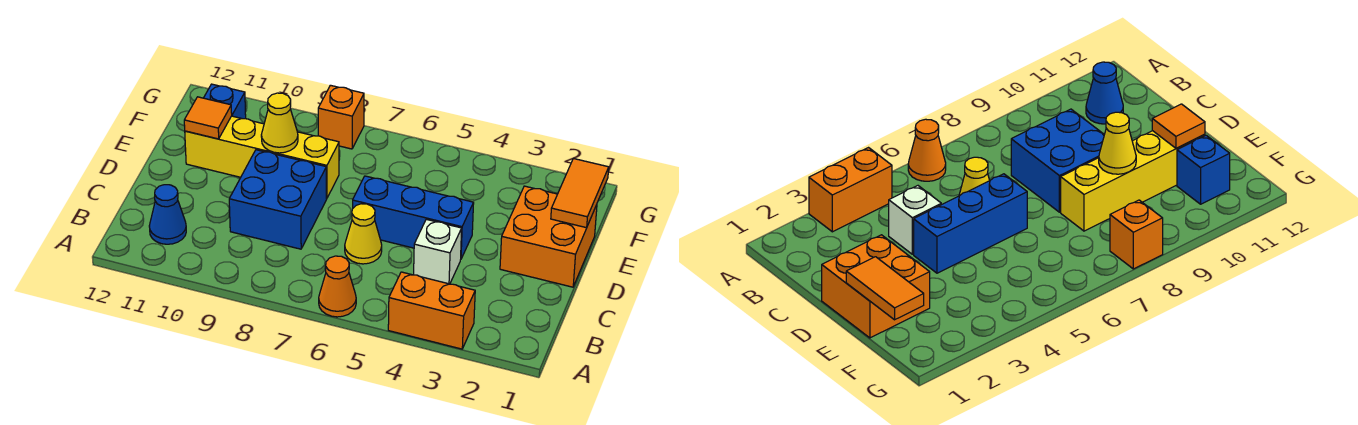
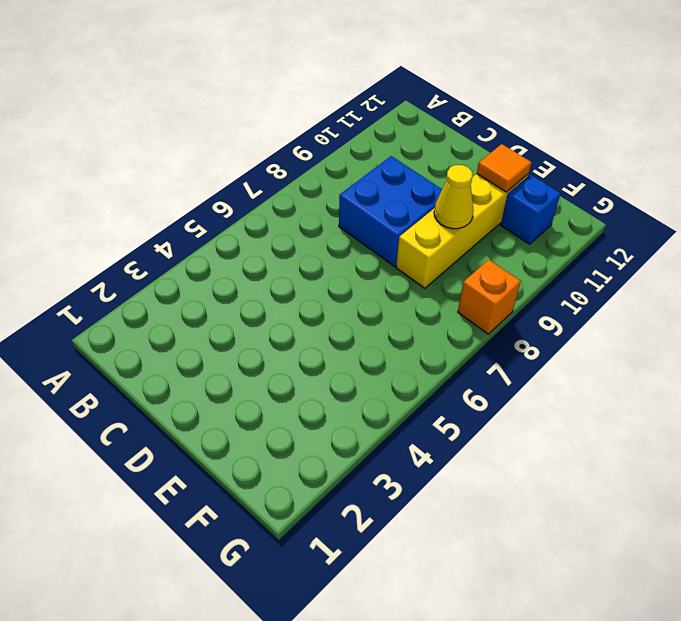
none -> orange 1x2 brick [388,272,475,349]
none -> orange 1x1 cone [319,256,356,317]
none -> blue 1x1 cone [149,185,186,244]

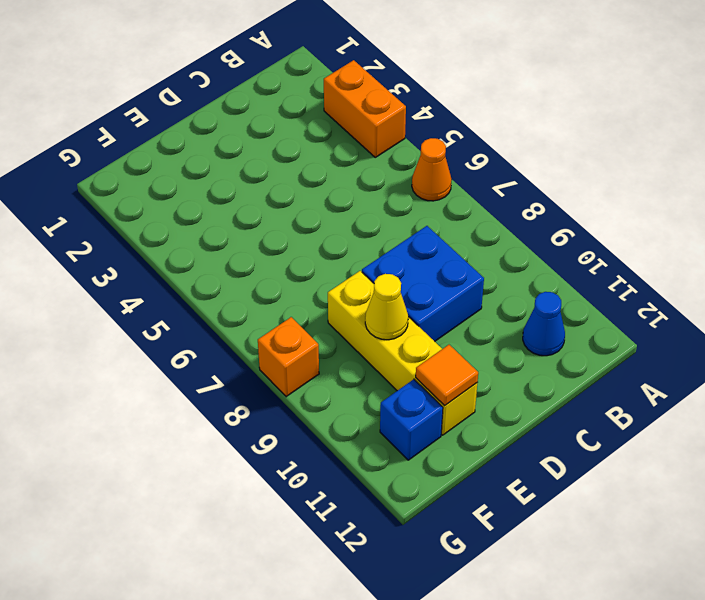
none -> white 1x1 brick [414,219,462,284]
none -> yellow 1x1 cone [345,204,382,264]
none -> orange 2x2 brick [500,186,597,287]

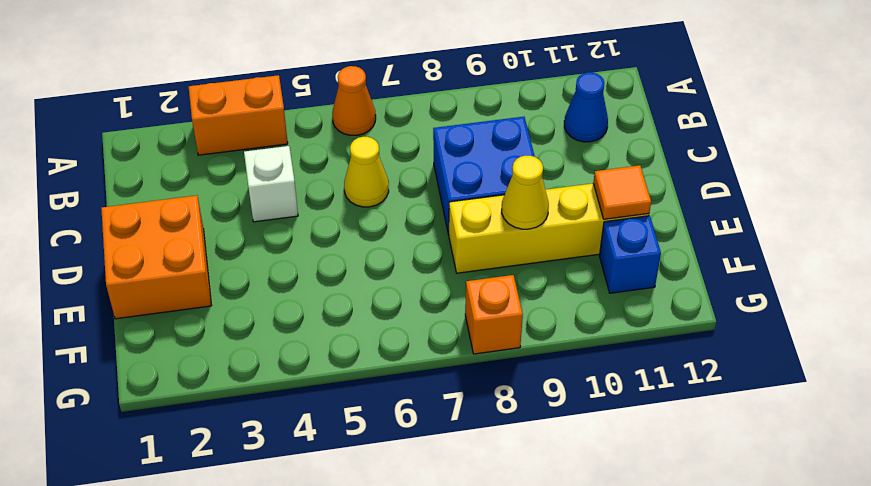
none -> blue 1x3 brick [353,176,474,259]
none -> orange 1x2 tile [551,159,609,228]

